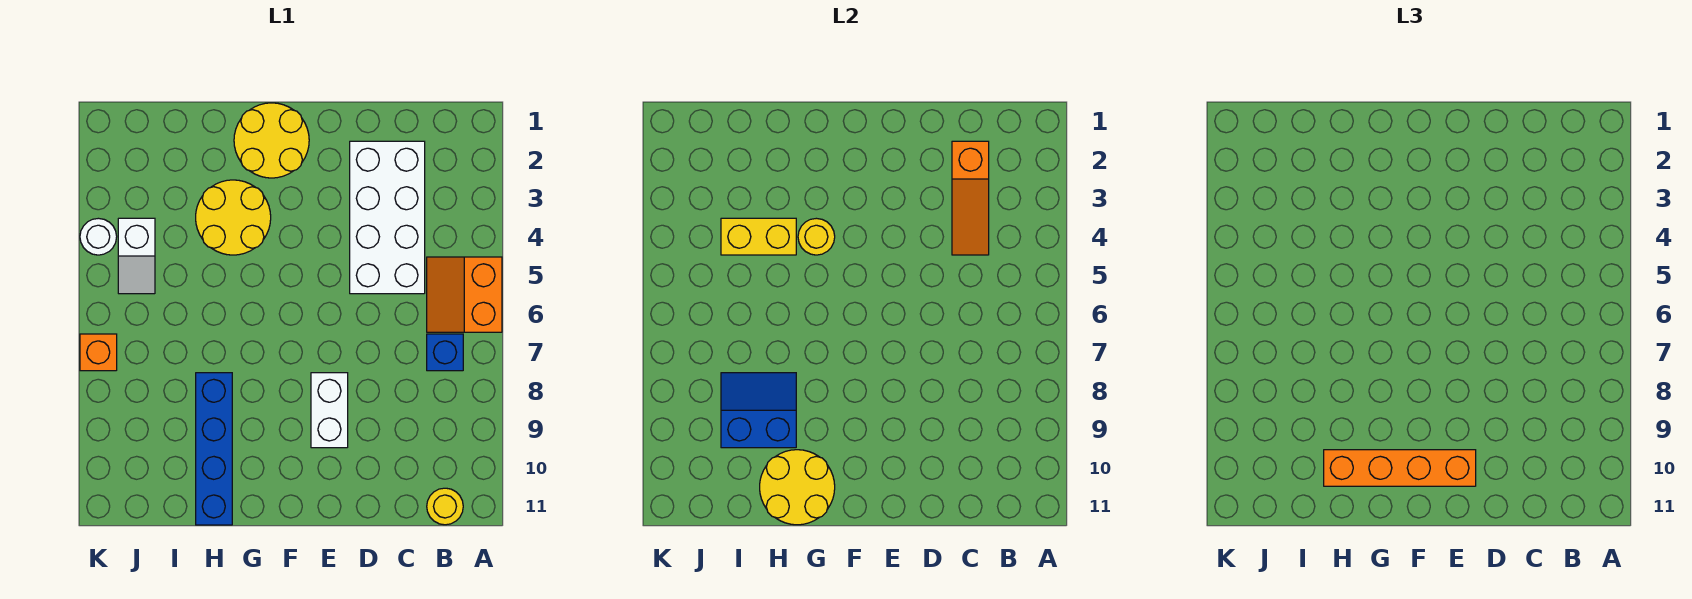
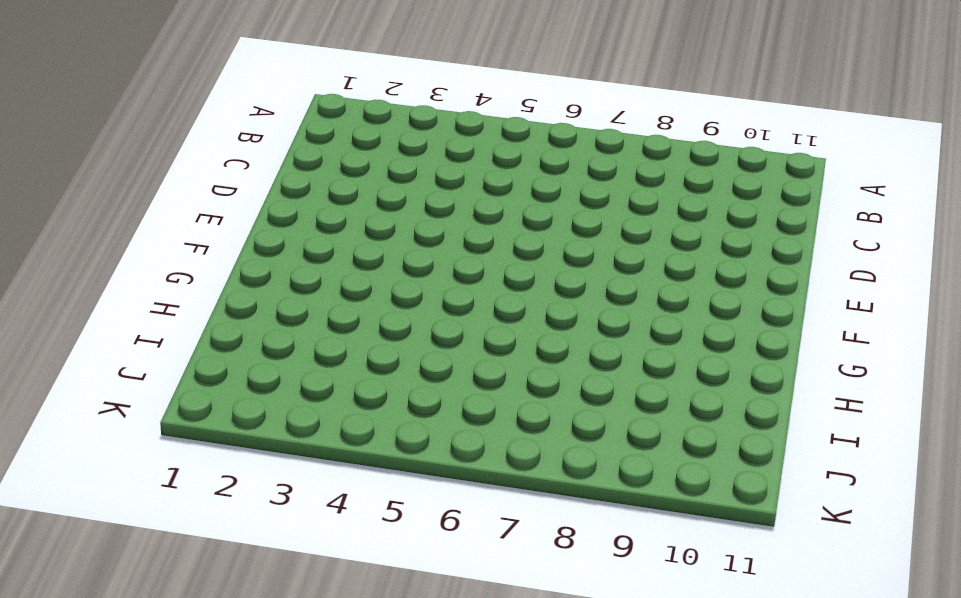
none -> orange 2x2 slope [427,257,502,332]
none -> blue 1x1 brick [427,334,463,371]
none -> yellow 1x1 round brick [427,488,463,525]

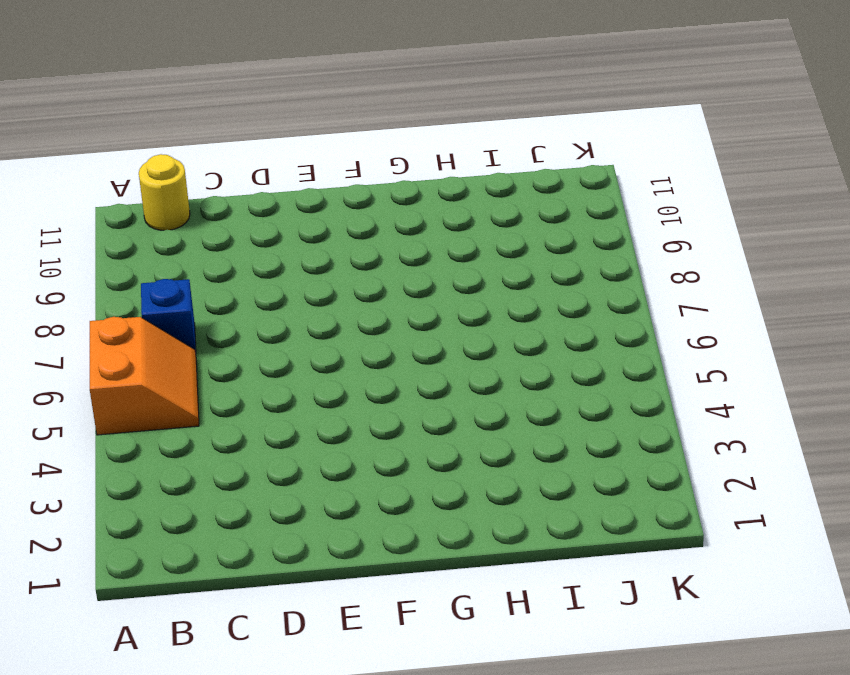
none -> white 2x4 brick [350,141,425,294]
none -> white 1x2 brick [311,373,348,448]
none -> yellow 2x2 round brick [234,103,309,178]

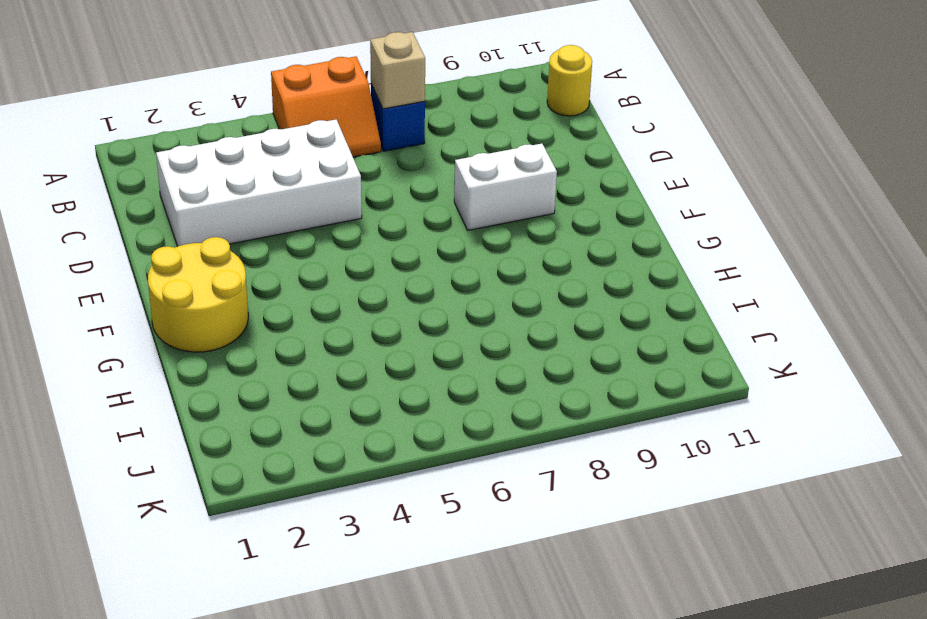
tan 1x1 brick [370,32,425,109] -> none
none -> yellow 2x2 round brick [196,180,271,255]
none -> blue 1x4 brick [196,373,232,525]
none -> white 1x2 slope [118,218,155,294]

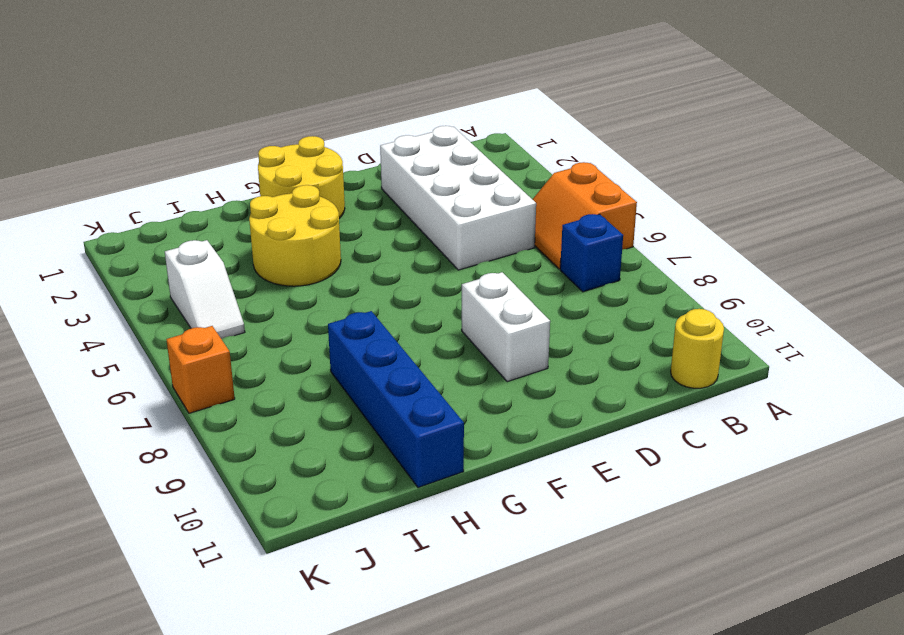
none -> white 1x1 round brick [80,218,117,255]
none -> orange 1x3 slope [952,141,989,255]
none -> yellow 1x1 round brick [798,218,835,255]

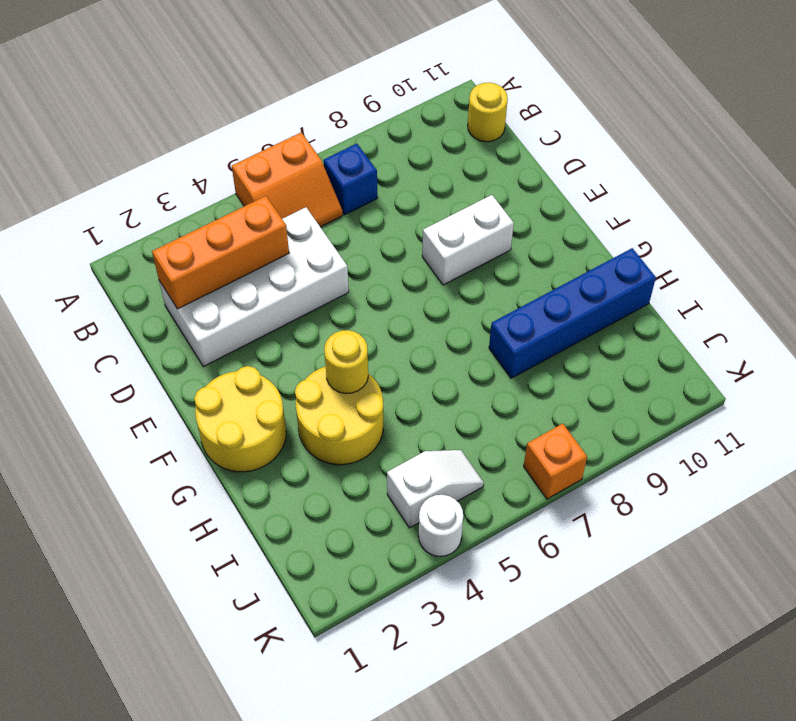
orange 1x3 brick [152,196,289,309] -> orange 1x3 slope [952,141,989,255]
none -> yellow 2x2 round brick [760,450,835,525]
none -> yellow 1x2 brick [721,218,796,255]
none -> blue 2x2 slope [721,373,796,448]

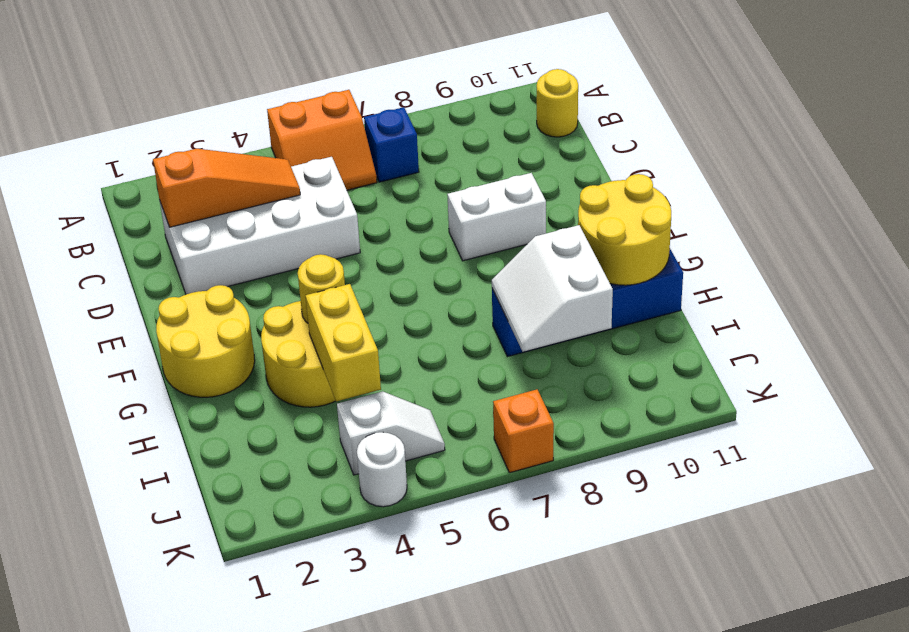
white 2x2 slope [492,225,613,352] -> blue 2x2 slope [721,373,796,448]
none -> orange 1x4 brick [1324,450,1476,486]

